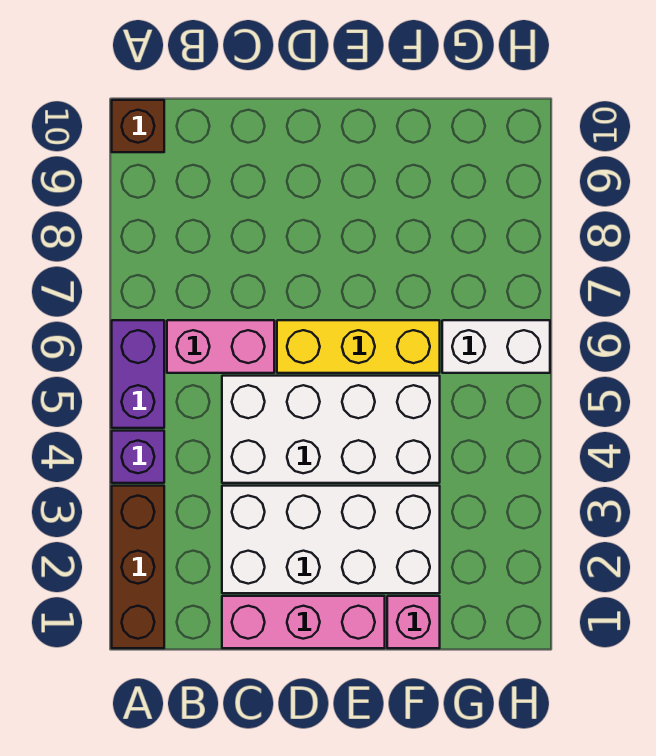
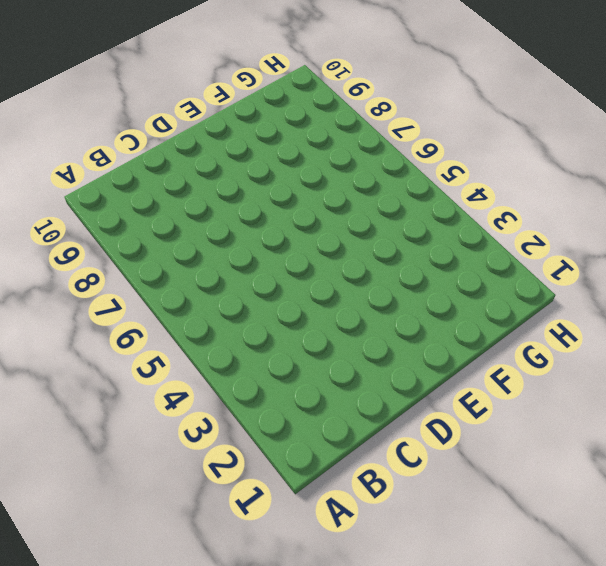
none -> brown 1x3 brick [112,486,164,648]
none -> purple 1x1 brick [112,431,164,483]

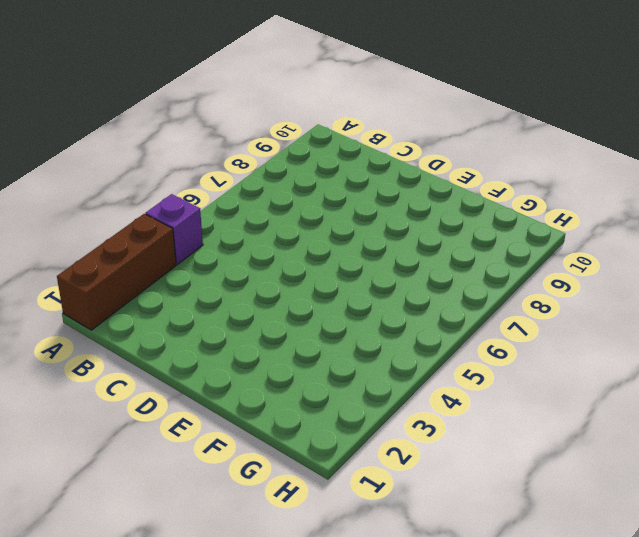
none -> purple 1x2 brick [112,320,164,428]
none -> brown 1x1 brick [112,100,164,152]

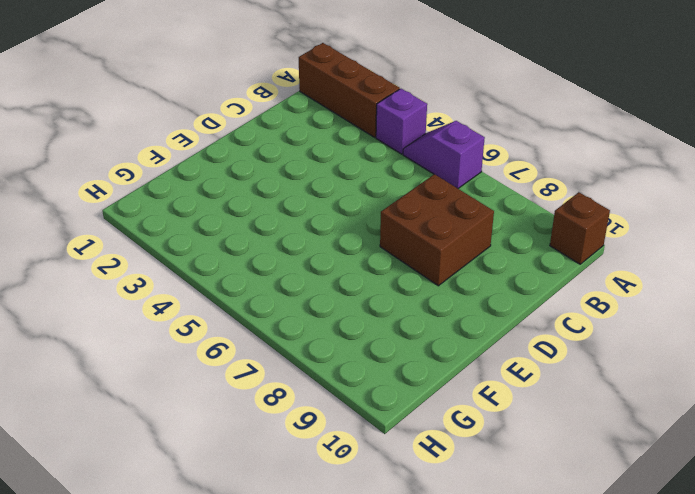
purple 1x2 slope [403,121,485,188] -> purple 1x2 brick [112,320,164,428]
brown 2x2 brick [380,174,494,286] -> none
none -> pink 1x2 brick [167,320,274,373]
none -> pink 1x3 brick [222,596,385,648]

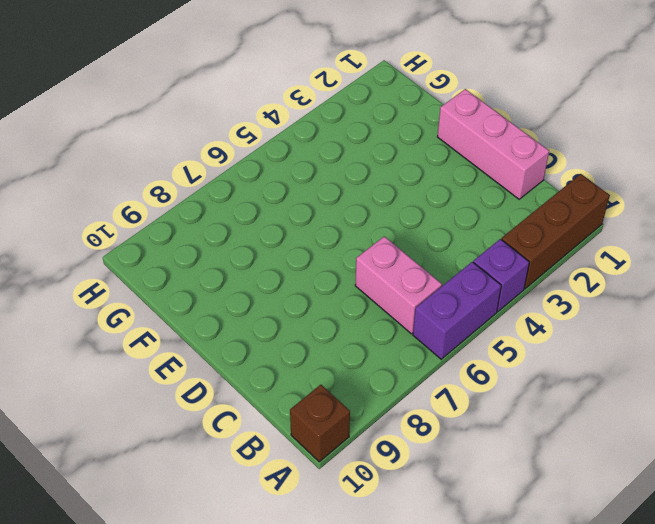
none -> white 2x4 brick [222,486,440,593]
none -> white 2x4 brick [222,376,440,483]

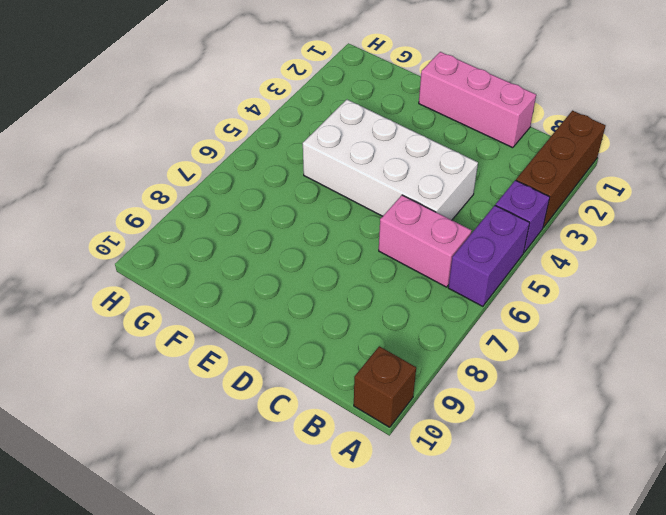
none -> white 2x4 brick [222,486,440,593]
none -> yellow 1x3 brick [277,320,440,373]

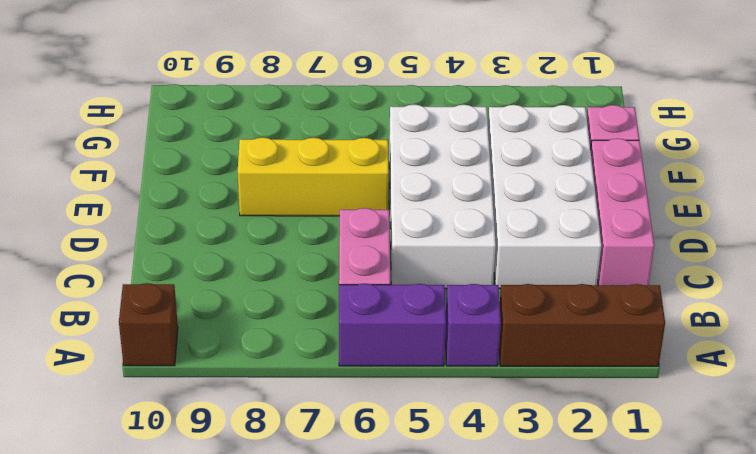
yellow 1x3 brick [238,137,389,216] -> yellow 1x3 brick turned to [277,320,440,373]
none -> white 1x2 brick [442,320,550,373]

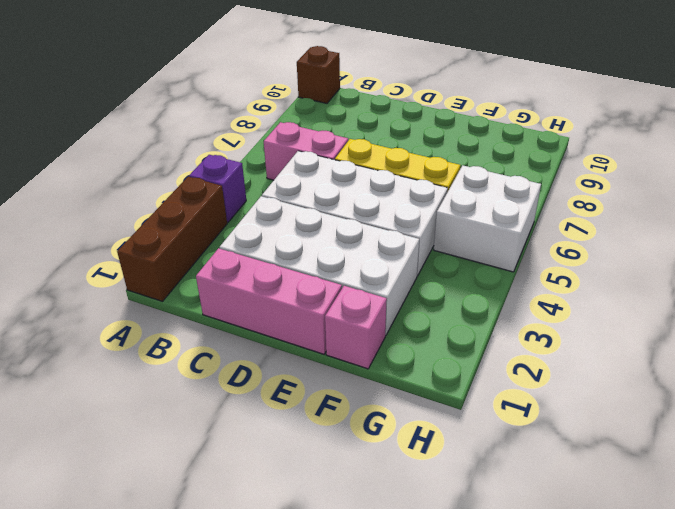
white 2x2 brick [434,165,541,272] -> white 1x2 brick [442,320,550,373]
none -> purple 1x2 brick [112,320,164,428]

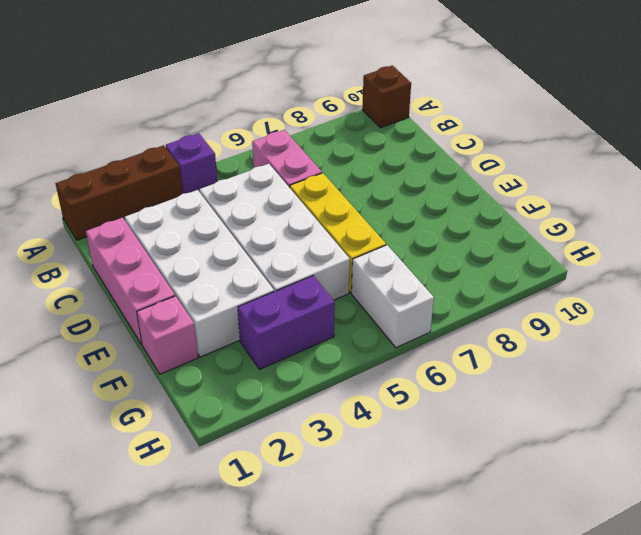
purple 1x2 brick [238,276,335,369] -> purple 1x2 brick moved to [112,320,164,428]

